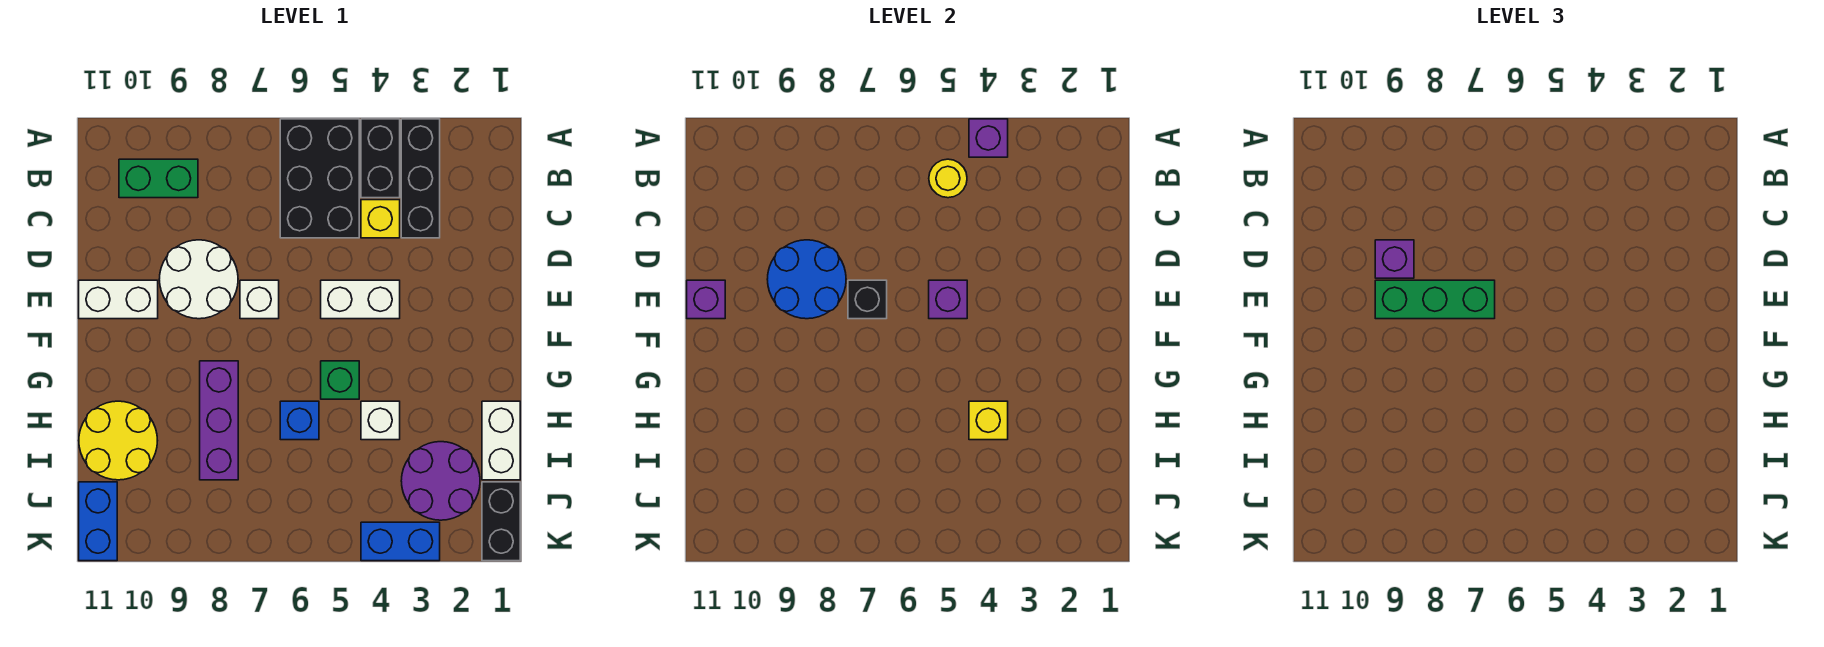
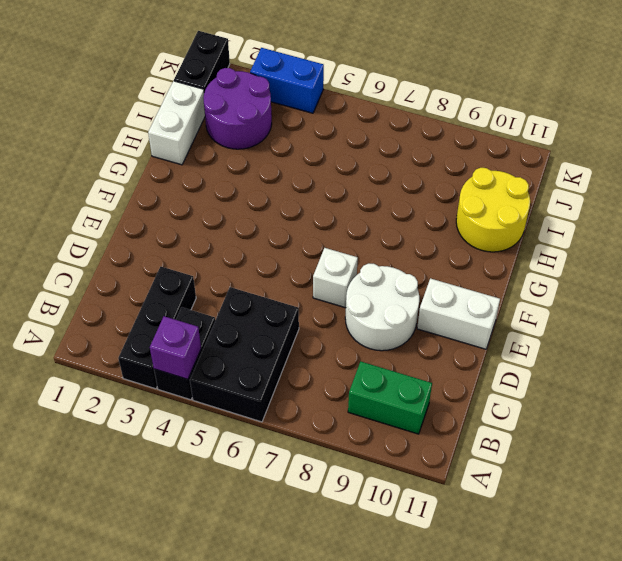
none -> yellow 1x1 brick [361,200,400,238]
none -> white 1x2 brick [321,280,400,319]
none -> green 1x1 brick [321,361,359,399]

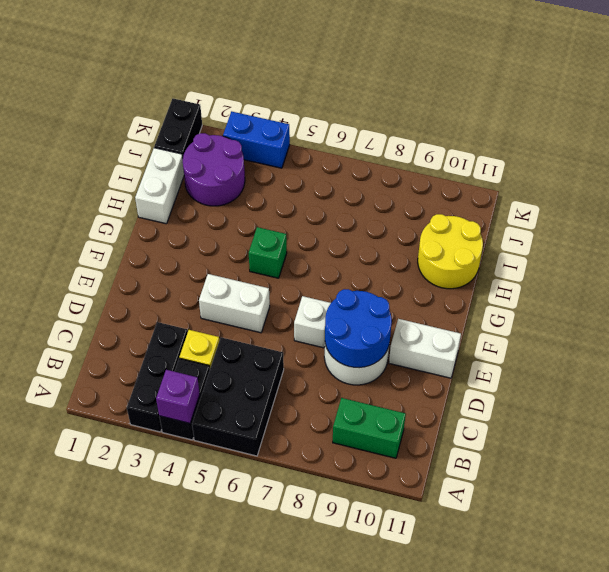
none -> purple 1x3 brick [200,361,238,480]
none -> white 1x1 brick [361,401,400,440]
none -> blue 1x1 brick [280,401,319,440]

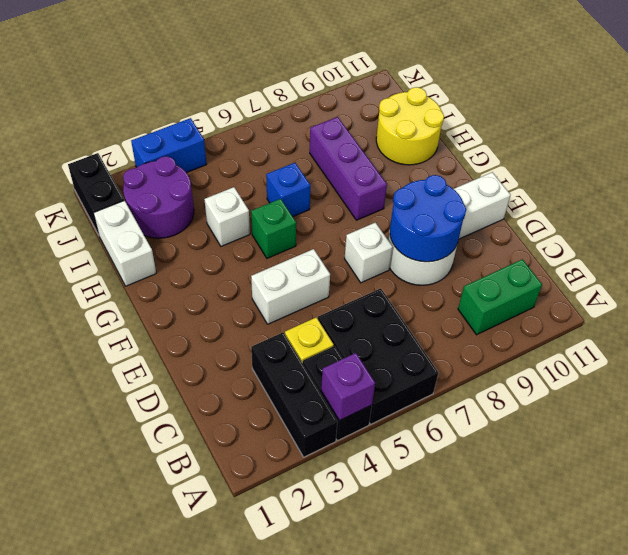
none -> blue 1x2 brick [79,482,117,561]
none -> yellow 1x1 round brick [929,159,967,198]
none -> purple 1x1 brick [929,280,967,319]

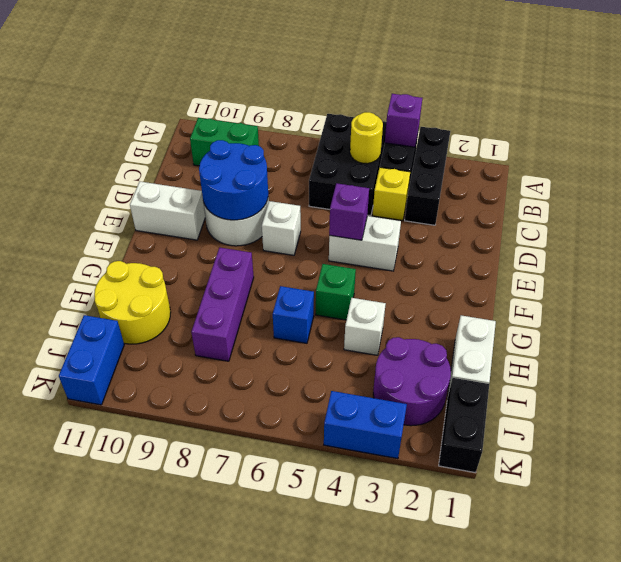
none -> black 1x1 brick [848,280,887,319]
none -> purple 1x1 brick [687,280,725,319]
none -> yellow 1x1 brick [969,401,1008,440]

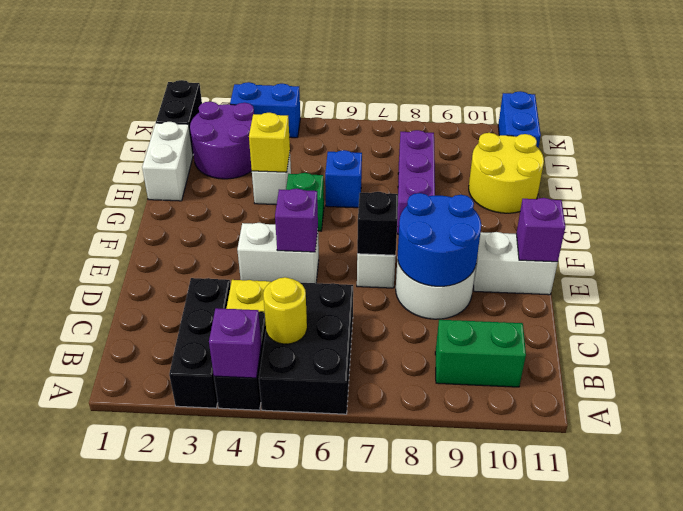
none -> purple 1x1 brick [1375,240,1414,278]
none -> green 1x3 brick [1375,280,1495,319]

